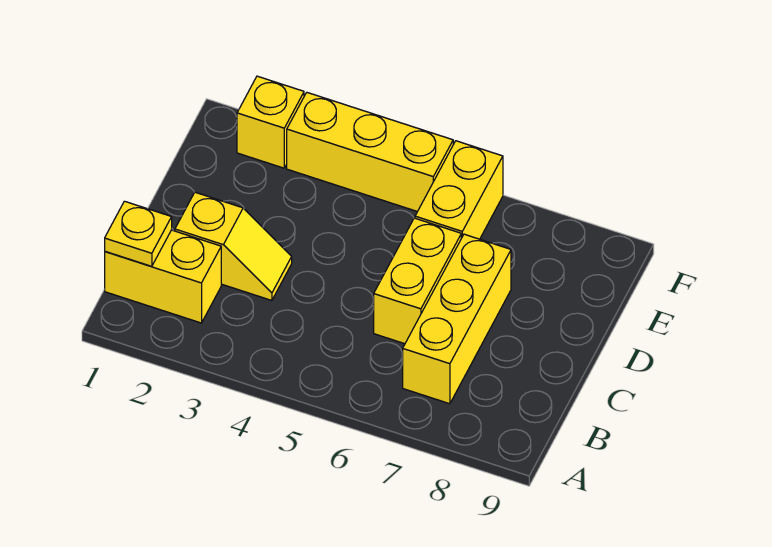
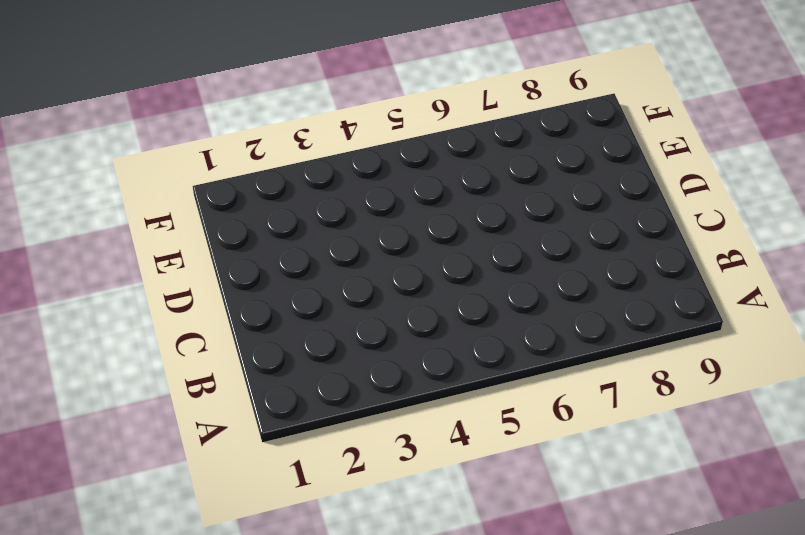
none -> yellow 1x2 brick [105,230,221,323]
none -> yellow 1x3 brick [403,234,511,404]

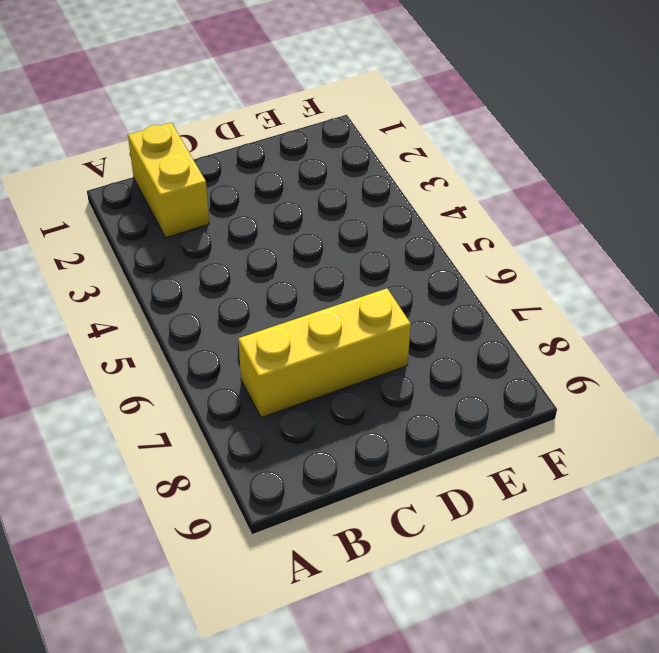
none -> yellow 1x2 slope [175,192,292,300]
none -> yellow 1x2 brick [374,218,461,344]

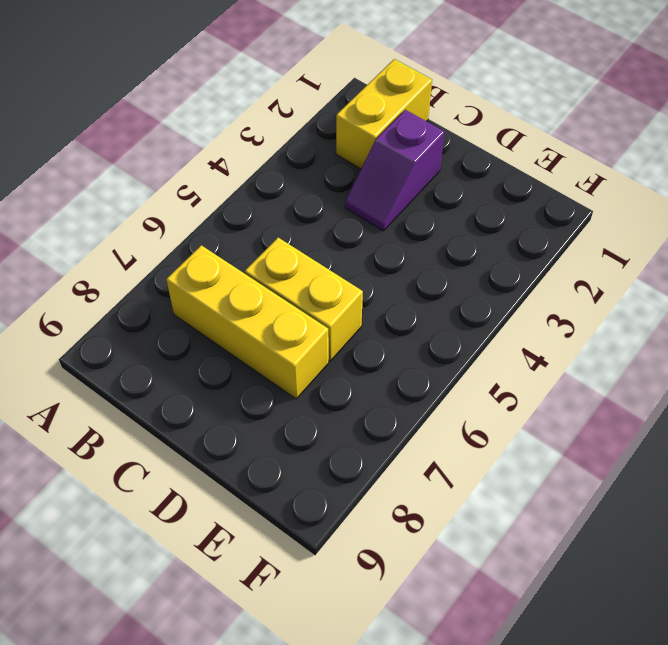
purple 1x2 slope [345,110,445,231] -> yellow 1x2 slope [175,192,292,300]
none -> yellow 1x2 brick [415,141,503,239]
none -> yellow 1x1 brick [237,76,304,168]

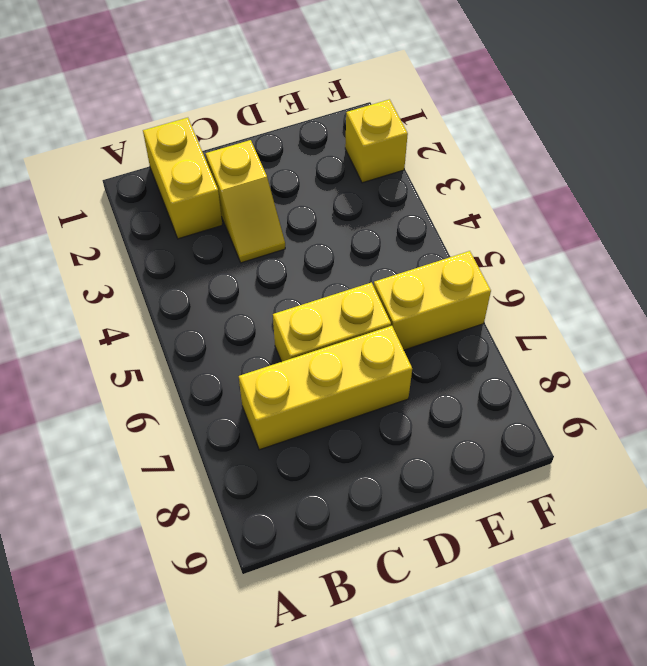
none -> yellow 1x3 brick [287,93,453,212]
none -> yellow 1x1 plate [105,201,172,267]

